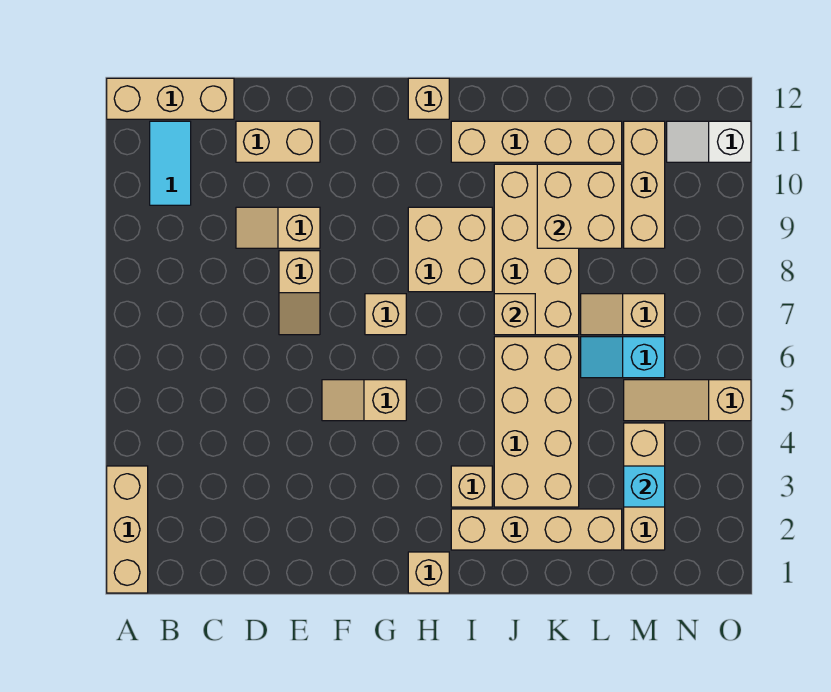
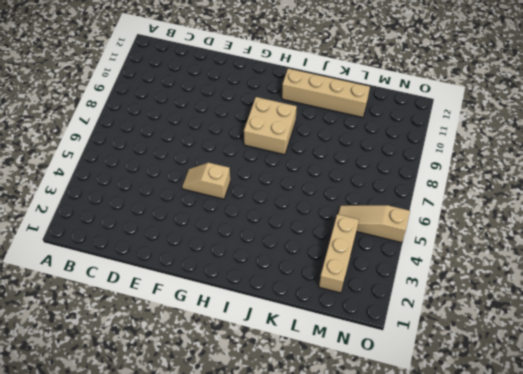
none -> tan 1x3 brick [107,466,148,593]
none -> tan 1x3 brick [107,78,234,119]
none -> cyan 1x2 tile [150,121,191,205]

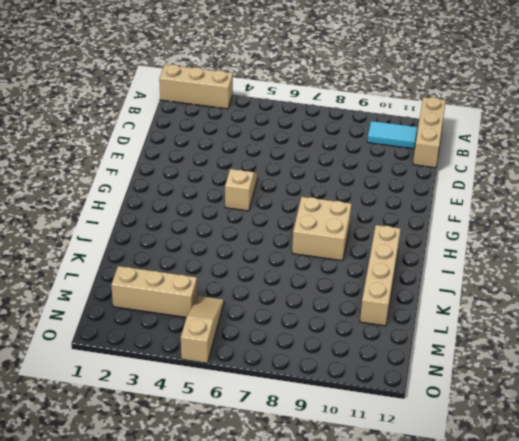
none -> tan 1x2 slope [236,207,320,248]
none -> tan 1x2 brick [236,121,320,162]
none -> tan 1x2 slope [279,251,320,335]

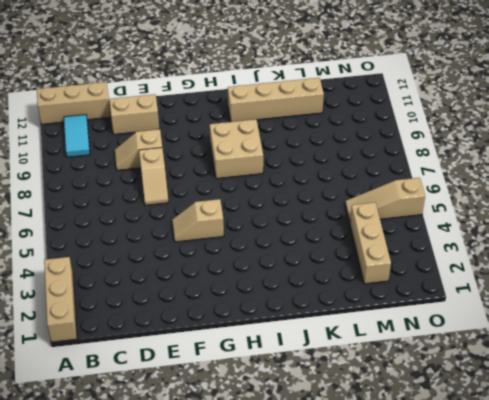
none -> tan 1x1 brick [365,294,406,335]
none -> tan 1x1 brick [408,552,449,593]
none -> tan 1x1 brick [408,78,449,119]

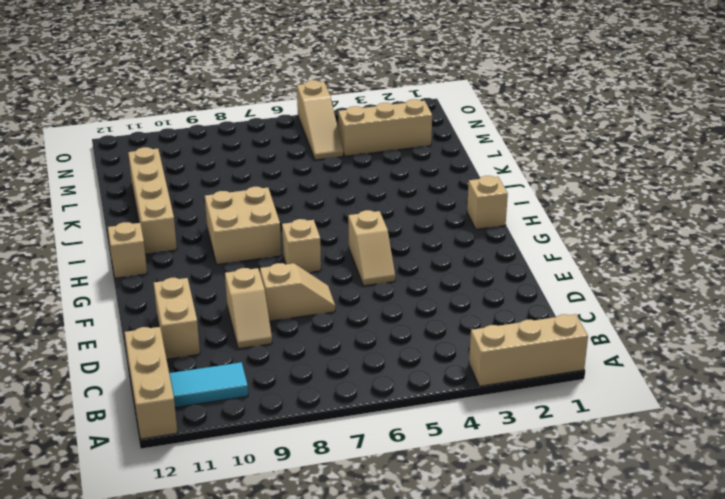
none -> tan 1x4 brick [451,509,622,550]
none -> tan 1x1 brick [451,466,492,507]
none -> tan 2x4 brick [494,337,579,507]

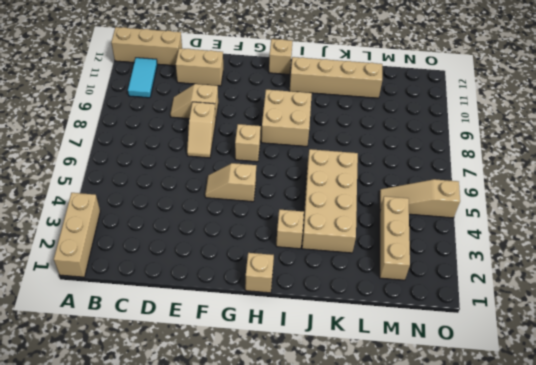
none -> tan 1x4 brick [451,509,622,550]
none -> tan 2x4 brick [494,164,579,335]
none -> cyan 1x2 slope [581,337,665,378]

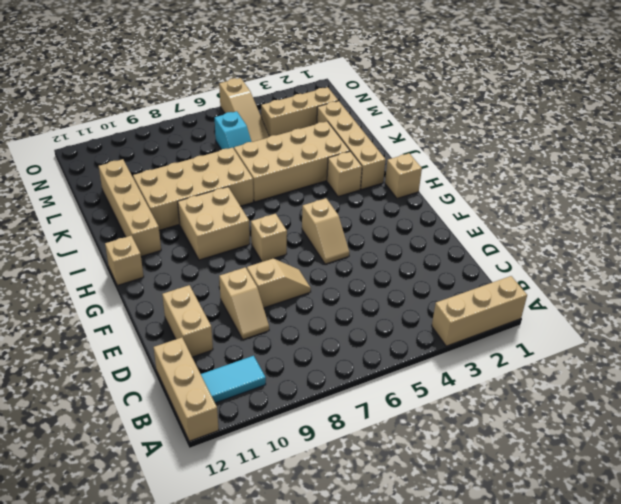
none -> tan 1x2 slope [581,294,665,335]
none -> tan 1x3 brick [624,121,665,248]
none -> white 1x2 slope [667,121,751,162]

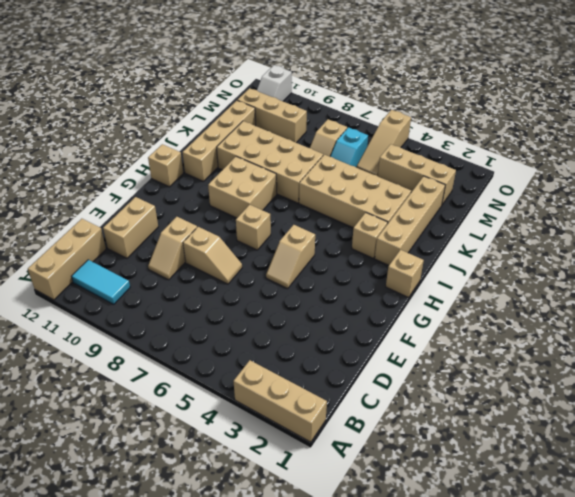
none -> tan 1x1 brick [494,294,535,335]
none -> tan 2x2 brick [537,164,622,248]
none -> cyan 1x1 brick [624,466,665,507]

